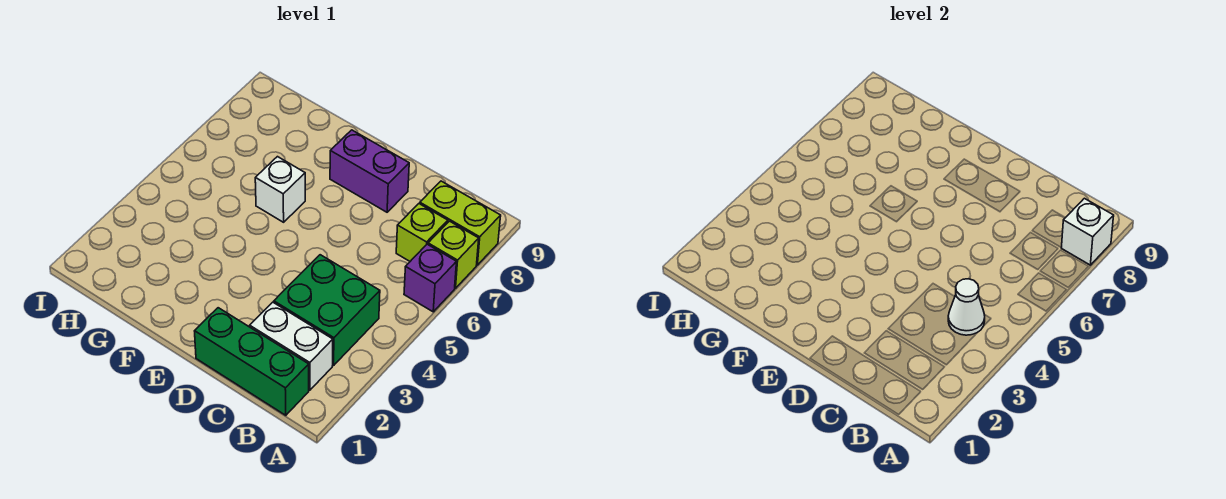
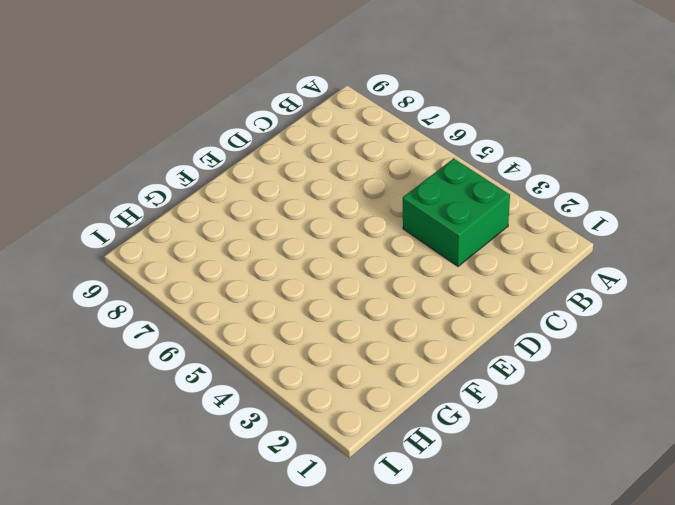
none -> purple 1x1 brick [404,244,456,312]
none -> lime 1x1 brick [428,221,479,288]

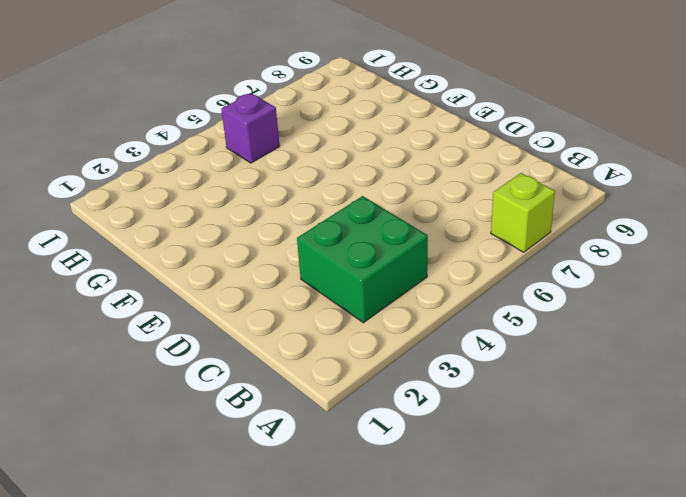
purple 1x1 brick [221,93,280,163] -> purple 1x1 brick moved to [404,244,456,312]
none -> lime 1x2 brick [420,181,501,265]
none -> green 1x3 brick [195,308,309,415]

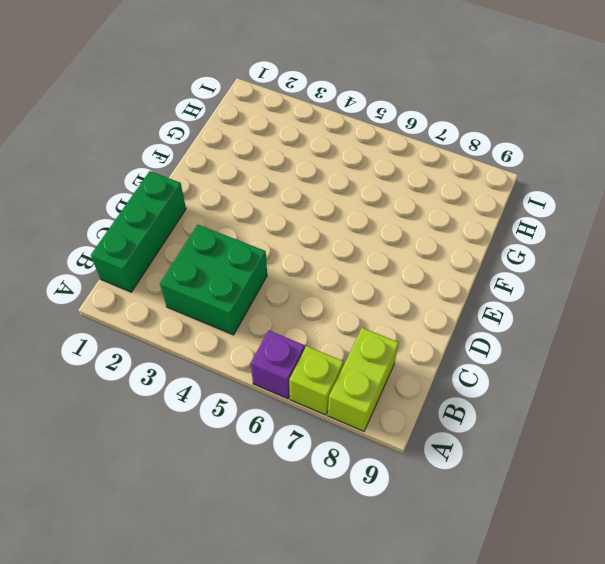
none -> white 1x2 brick [250,302,333,390]
none -> lime 1x1 brick [396,204,448,261]

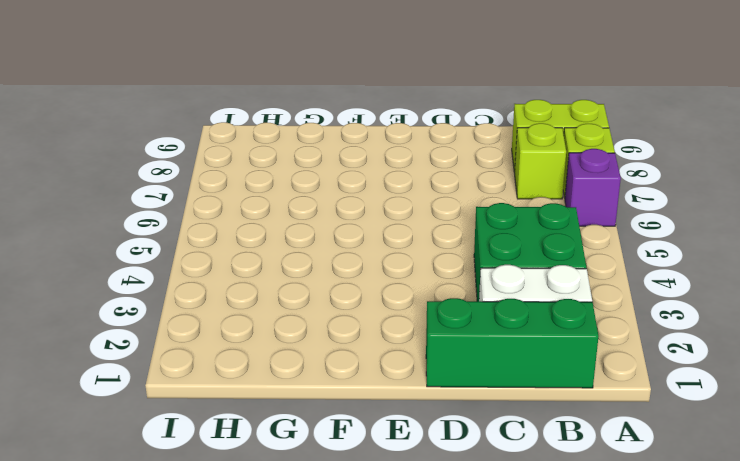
none -> purple 1x2 brick [330,130,409,212]
none -> white 1x1 brick [255,157,305,222]

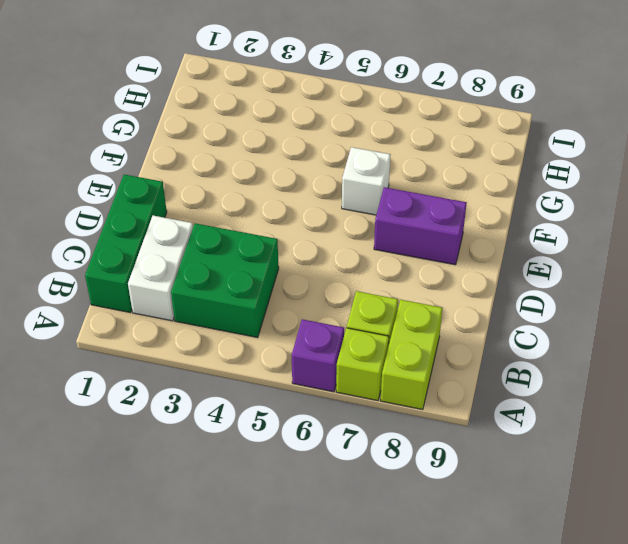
purple 1x2 brick [374,187,467,265] -> purple 1x2 brick turned to [330,130,409,212]
none -> white 1x1 brick [1061,198,1114,265]
none -> white 1x1 cone [948,279,985,335]

